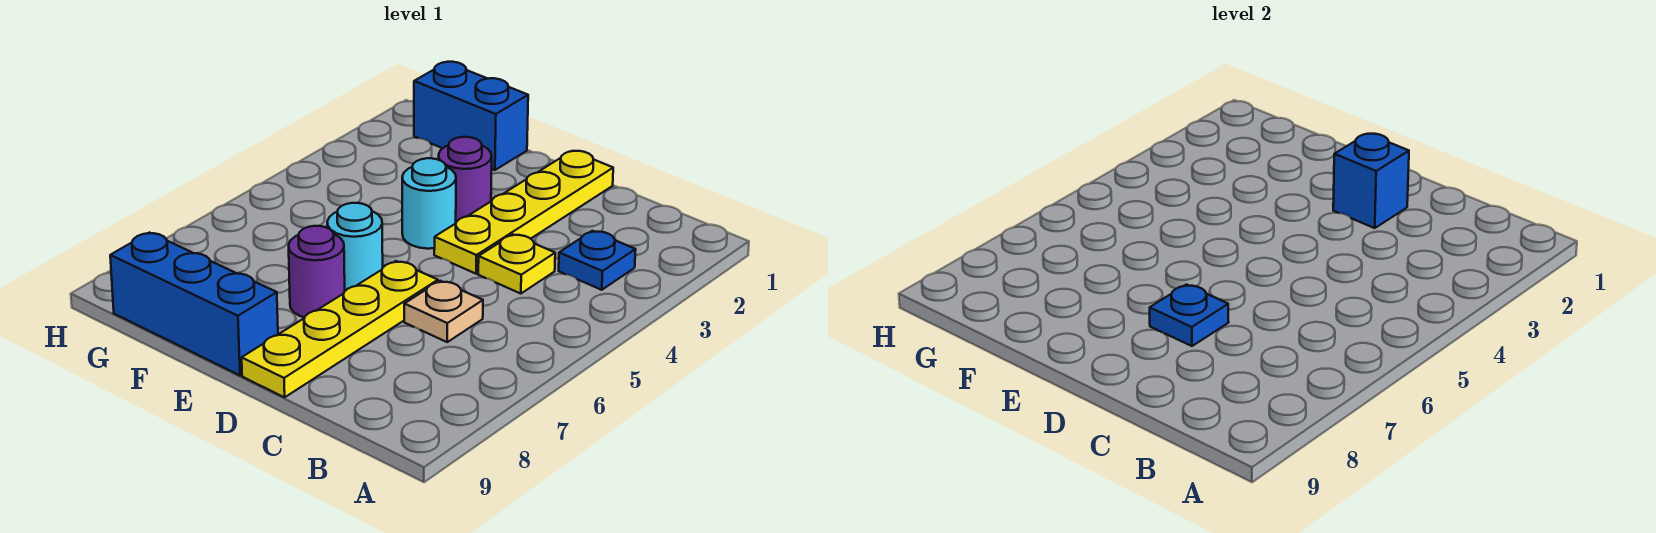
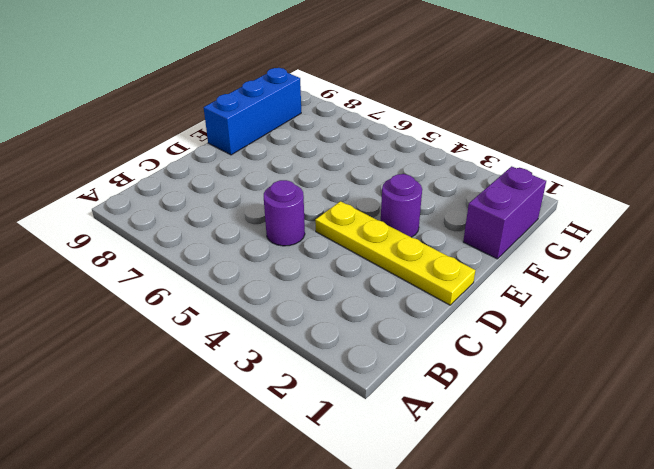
purple 1x1 round brick [264,180,305,246] -> purple 1x1 round brick moved to [289,226,345,318]
purple 1x2 brick [463,166,546,259] -> blue 1x2 brick [414,62,528,170]
none -> blue 1x1 plate [559,231,636,290]
none -> yellow 1x1 plate [478,234,555,294]
none -> tan 1x1 plate [404,281,483,342]

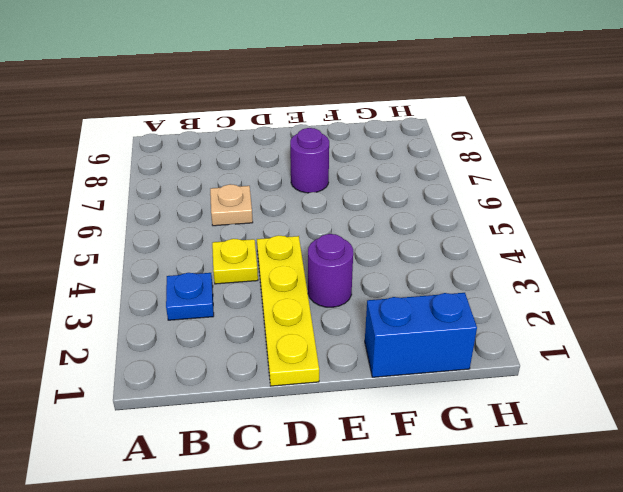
none -> yellow 1x4 plate [242,261,438,397]
none -> cyan 1x1 round brick [402,158,456,249]
none -> cyan 1x1 round brick [327,203,383,291]

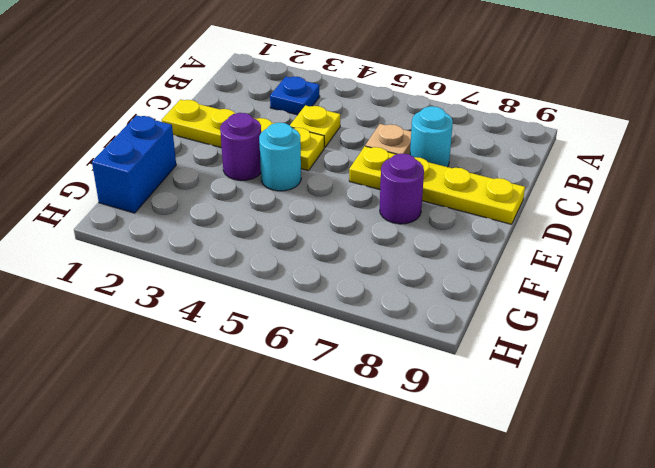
cyan 1x1 round brick [410,106,453,167] -> cyan 1x1 round brick moved to [327,203,383,291]
none -> blue 1x3 brick [110,233,278,375]
none -> blue 1x1 brick [1333,134,1409,228]
none -> blue 1x1 plate [1150,285,1229,346]

